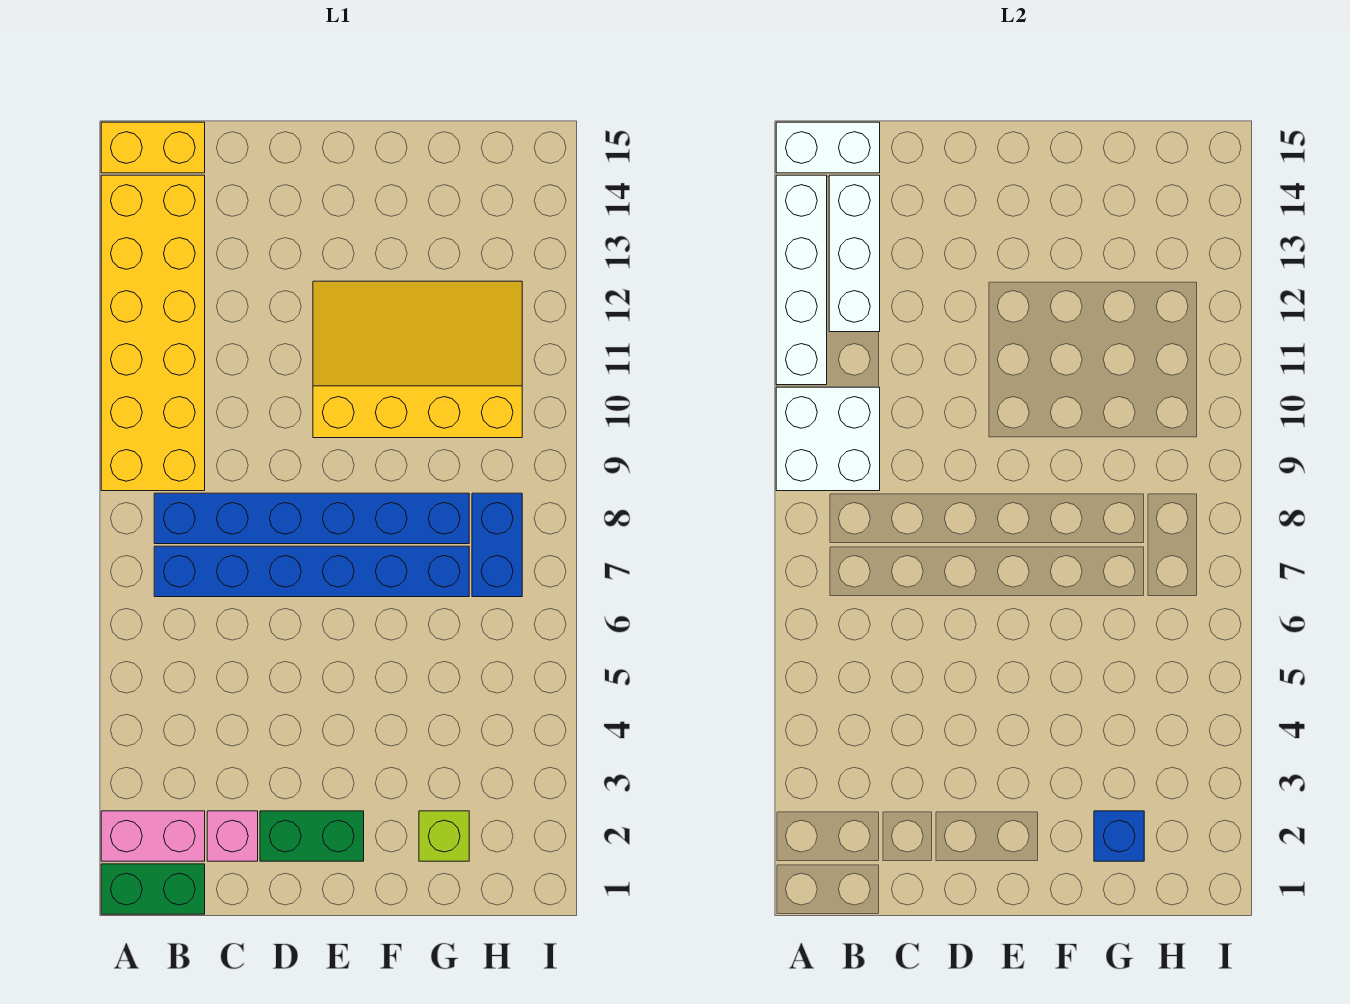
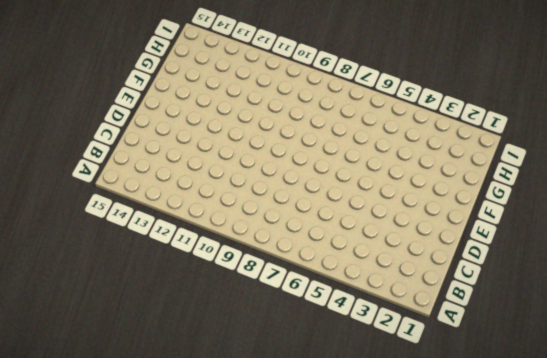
none -> green 1x2 brick [101,864,205,914]
none -> pink 1x2 brick [101,811,205,861]
none -> yellow 2x6 brick [101,175,205,491]

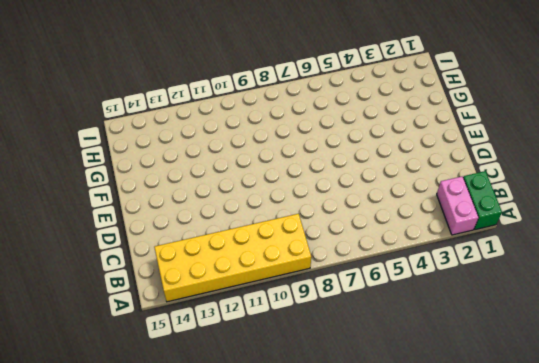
none -> yellow 1x2 brick [101,122,205,173]
none -> blue 1x6 brick [154,546,469,597]
none -> blue 1x6 brick [154,493,469,544]

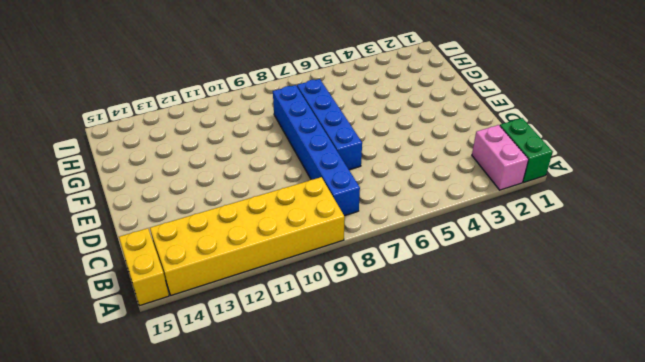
blue 1x4 brick [297,79,362,170] -> blue 1x6 brick [154,546,469,597]
none -> pink 1x1 brick [207,811,258,861]
none -> green 1x2 brick [260,811,364,861]
none -> yellow 3x4 slope [313,281,522,438]

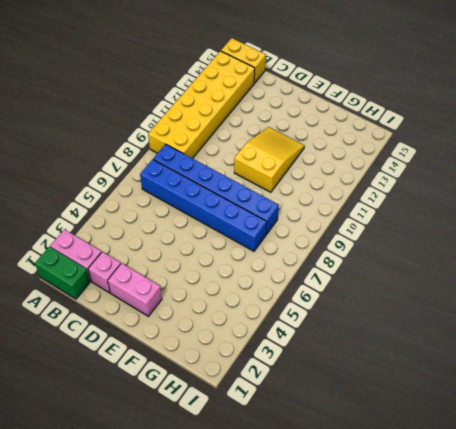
pink 1x2 brick [108,263,162,316] -> green 1x2 brick [260,811,364,861]
yellow 2x3 slope [234,127,304,192] -> yellow 3x4 slope [313,281,522,438]
none -> lime 1x1 brick [419,811,469,861]
none -> blue 1x2 brick [472,493,522,597]
none -> white 2x2 brick [776,387,880,491]

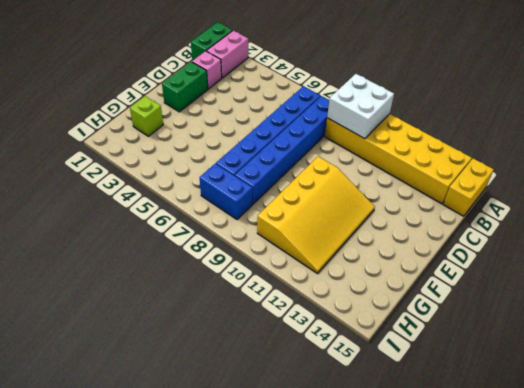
none -> white 1x4 brick [776,175,827,385]
none -> white 1x2 brick [776,122,880,173]
none -> white 1x3 brick [829,175,880,332]

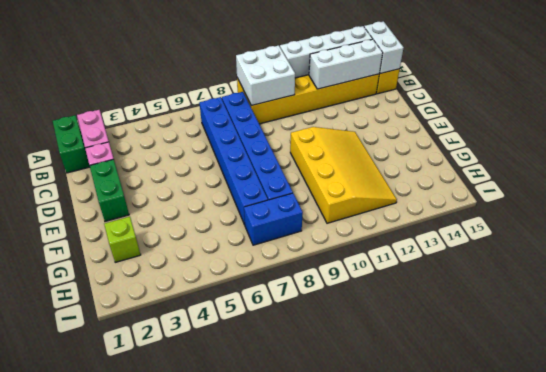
none -> blue 1x1 brick [1094,811,1144,861]

